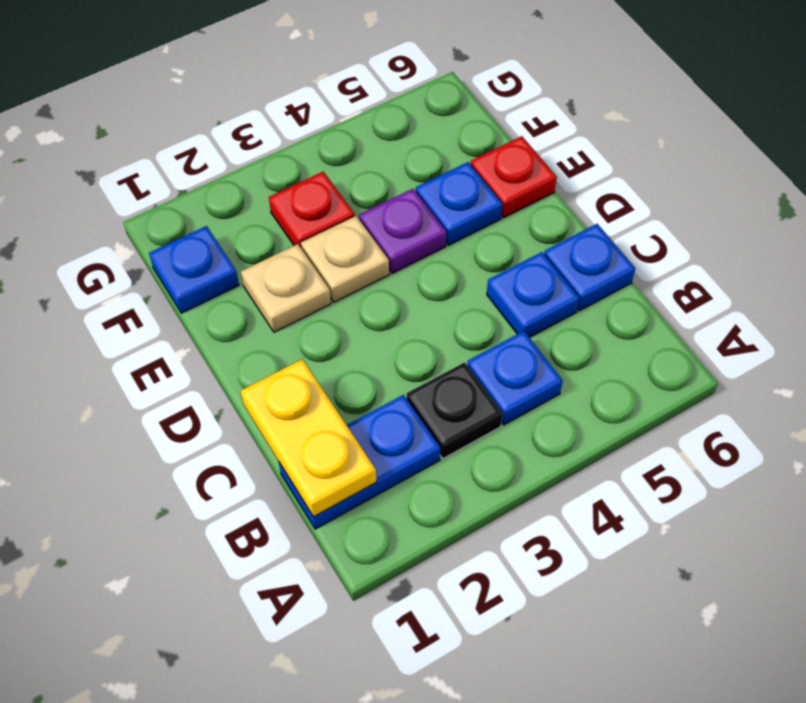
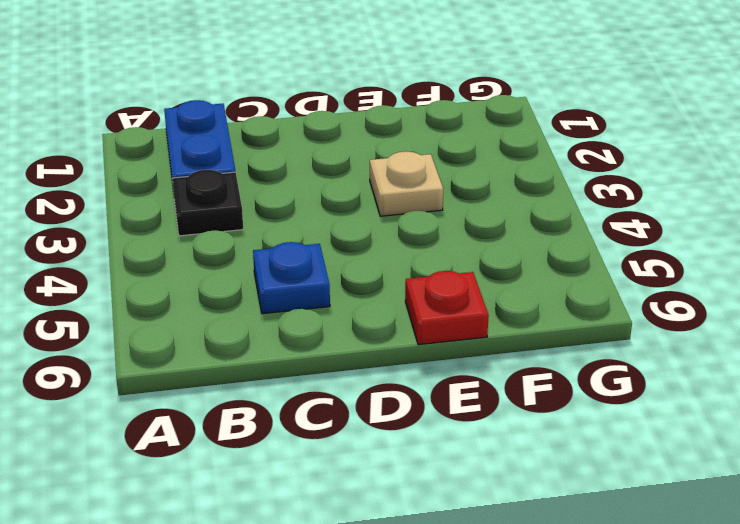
none -> blue 1x1 plate [467,331,563,425]
none -> blue 1x1 plate [544,224,635,311]
none -> tan 1x1 plate [241,244,331,332]

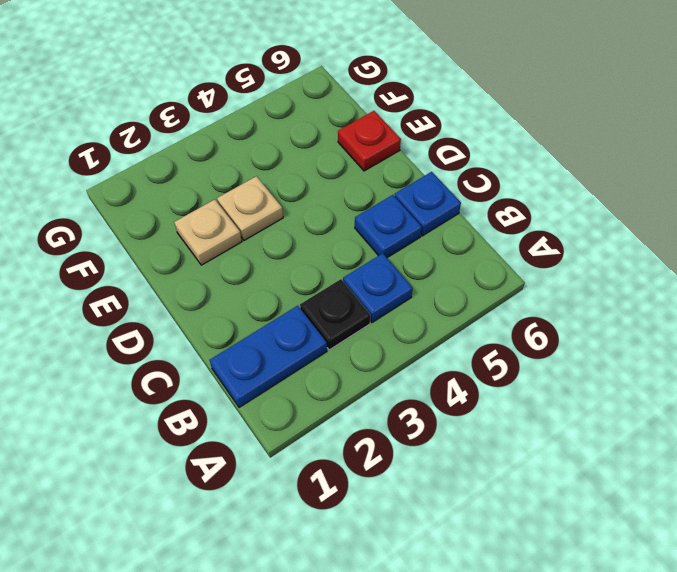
none -> purple 1x1 plate [359,189,447,274]
none -> blue 1x1 plate [416,162,502,245]
none -> blue 1x1 plate [149,226,239,313]

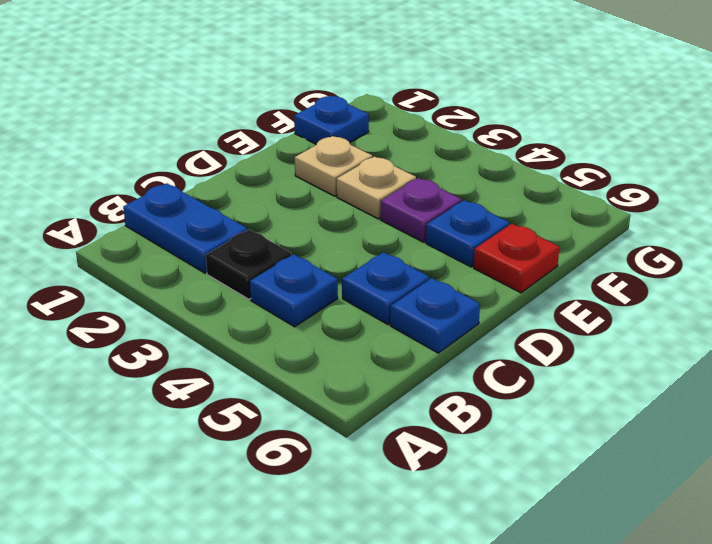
none -> red 1x1 plate [269,172,355,248]
none -> yellow 1x2 plate [241,359,376,517]

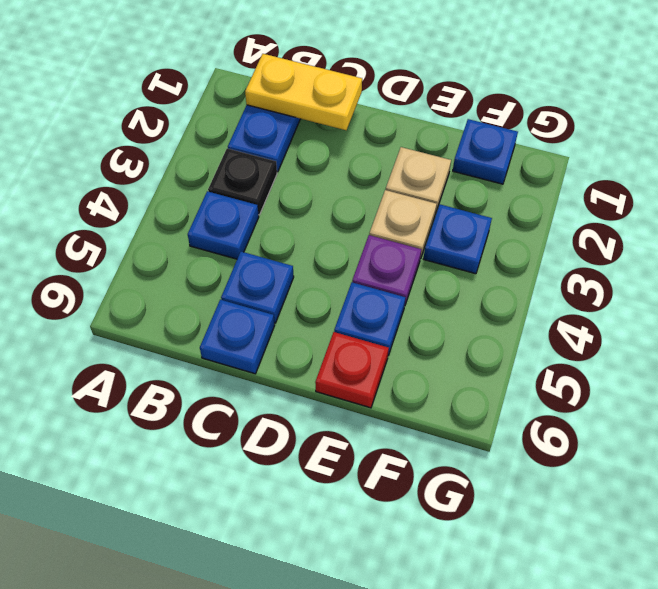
blue 1x1 plate [424,205,492,274] -> red 1x1 plate [269,172,355,248]

